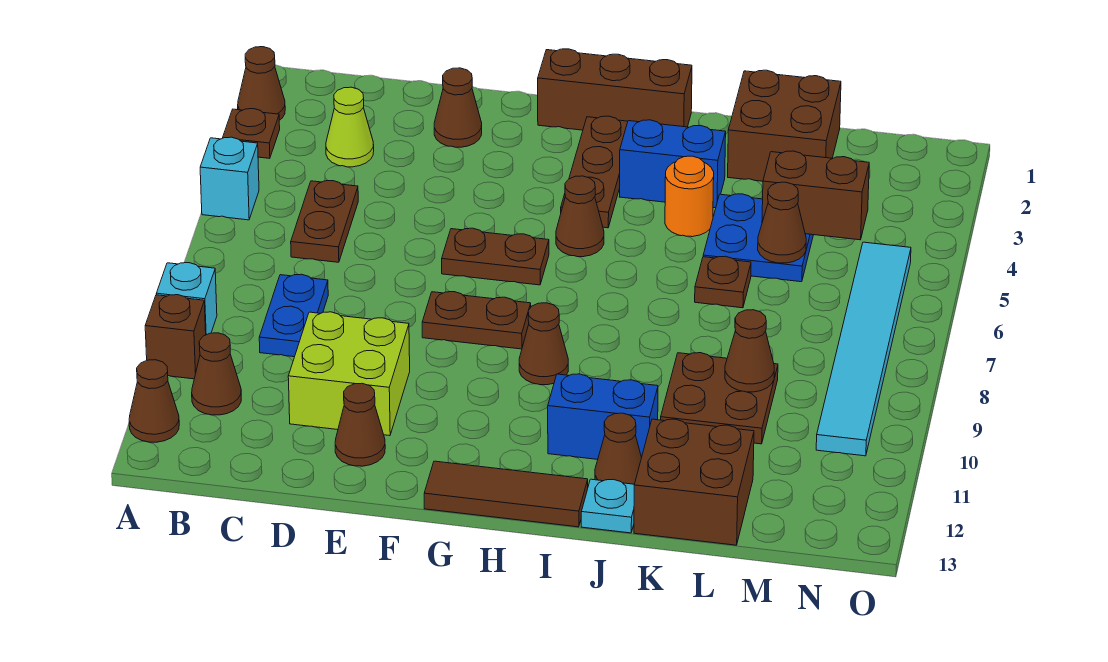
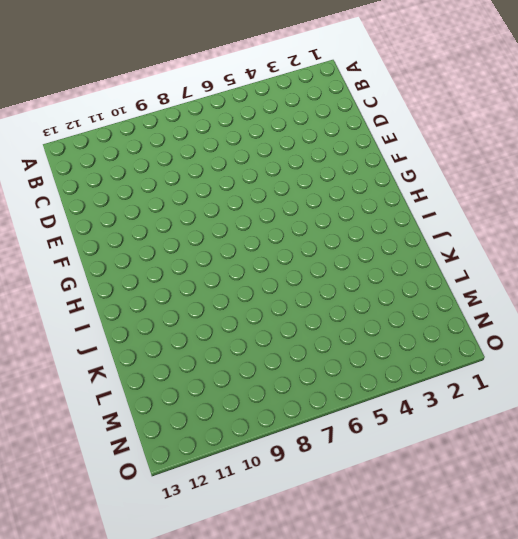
none -> brown 1x1 cone [238,47,285,120]
none -> brown 1x1 plate [223,109,280,158]
none -> cyan 1x1 brick [200,137,259,220]
none -> cyan 1x1 brick [156,263,217,335]

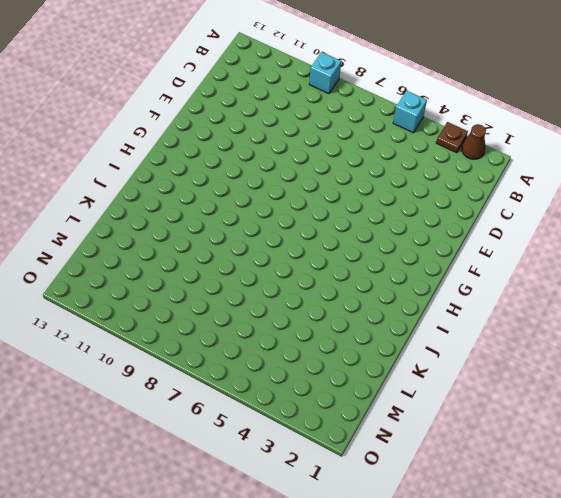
none -> brown 1x1 brick [145,295,206,379]
none -> brown 1x1 cone [129,360,179,442]
none -> brown 1x1 cone [192,333,241,415]
none -> lime 1x1 cone [326,87,374,167]

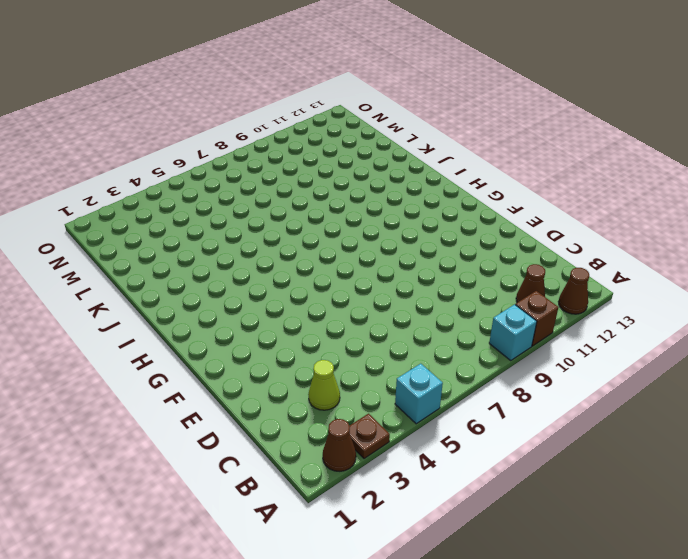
none -> brown 1x2 plate [291,181,358,262]
none -> blue 1x2 plate [259,274,328,357]
none -> lime 2x2 brick [288,312,410,436]
none -> brown 1x1 cone [434,68,482,147]

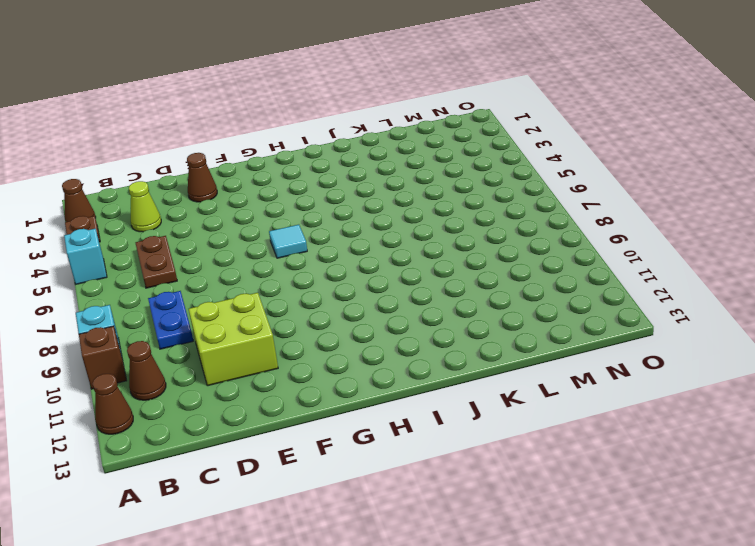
cyan 1x1 tile [269,225,307,258] -> brown 1x2 plate [442,228,549,285]
none -> brown 1x1 cone [335,383,385,466]
none -> brown 1x2 plate [422,292,531,349]
none -> brown 1x3 brick [538,49,692,130]
none -> brown 1x3 tile [424,461,588,527]

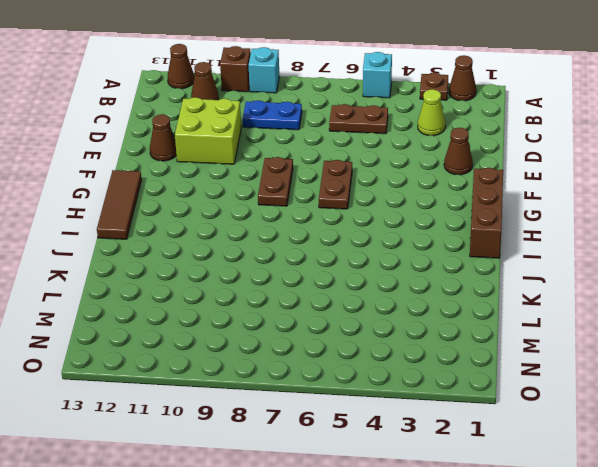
none -> brown 1x3 plate [561,116,628,228]
none -> brown 1x1 cone [556,176,604,257]
none -> brown 1x1 cone [519,303,568,385]
none -> blue 1x2 brick [620,120,726,208]

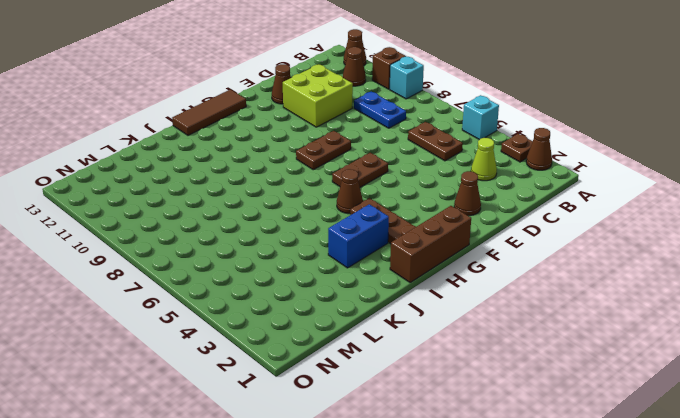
none -> brown 1x1 cone [519,303,568,385]
none -> blue 1x2 brick [548,374,658,459]
none -> orange 1x1 round brick [665,156,714,237]
none -> brown 1x1 cone [595,413,642,484]

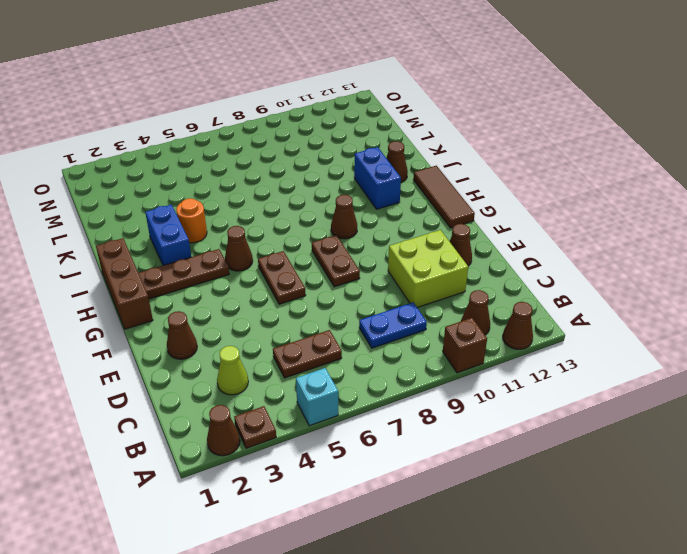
none -> cyan 1x1 brick [156,263,217,335]
none -> cyan 1x1 plate [581,479,634,533]
none -> brown 2x2 brick [728,70,841,181]
none -> blue 2x2 plate [703,194,813,282]

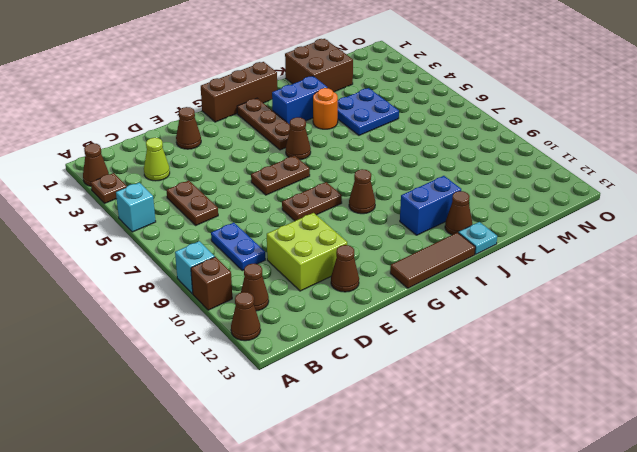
none -> brown 1x1 plate [695,256,751,308]
none -> brown 2x2 plate [661,353,778,444]
none -> brown 2x2 brick [634,419,754,545]
none -> cyan 1x6 tile [816,242,911,456]

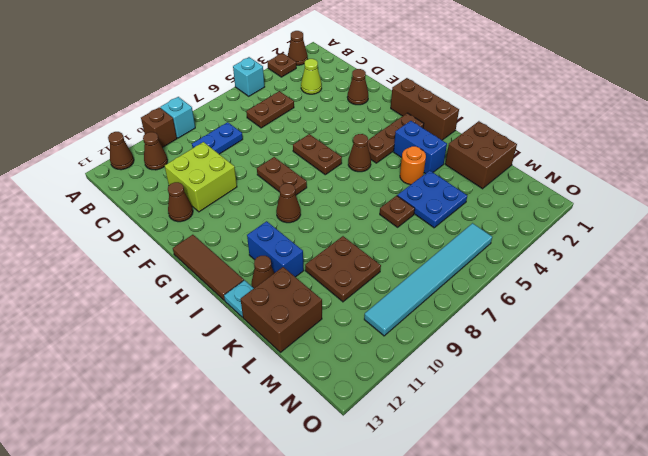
none -> brown 1x2 brick [762,151,869,240]
none -> brown 1x1 cone [758,182,806,263]
none -> brown 1x1 cone [725,310,774,392]

